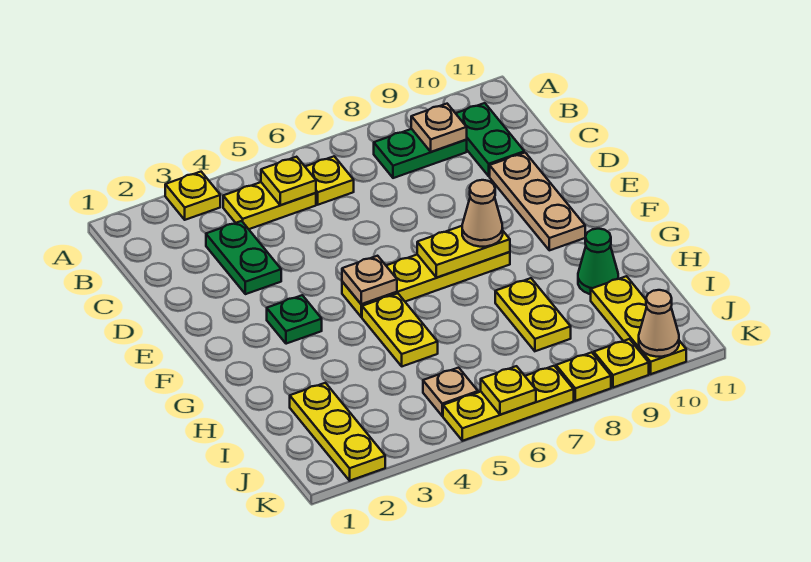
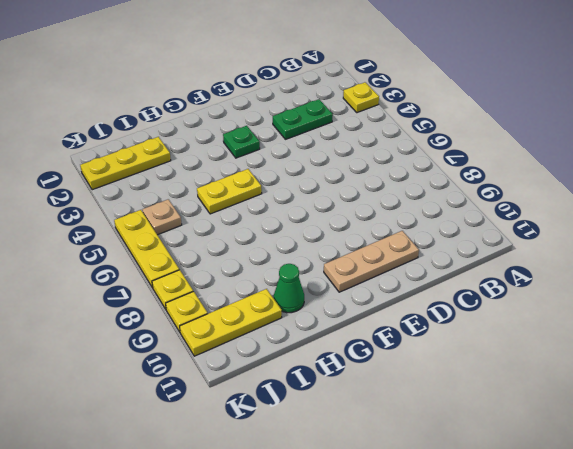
none -> yellow 1x2 plate [223,182,316,229]
none -> yellow 1x1 plate [305,156,354,205]
none -> green 1x2 plate [374,129,467,178]

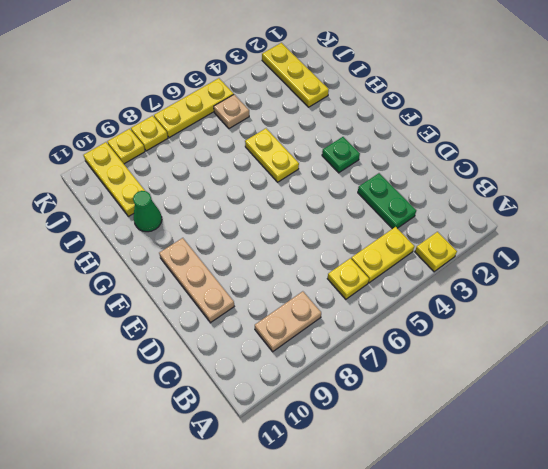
tan 1x2 plate [255,291,321,352] -> green 1x2 plate [374,129,467,178]
none -> green 1x2 plate [456,103,524,176]
none -> yellow 1x4 plate [342,252,510,317]
none -> yellow 1x2 plate [495,278,571,351]

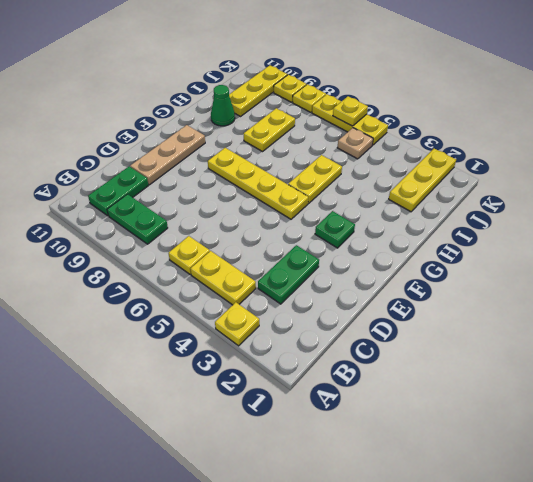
none -> yellow 1x1 plate [261,157,316,205]
none -> tan 1x1 plate [411,104,467,152]
none -> tan 1x1 plate [342,256,397,304]

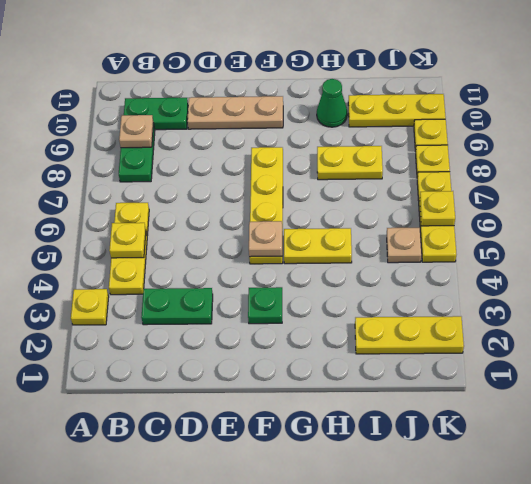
none -> yellow 1x2 plate [417,226,510,278]
none -> tan 1x1 cone [639,290,679,357]
none -> tan 1x1 cone [462,180,503,247]

